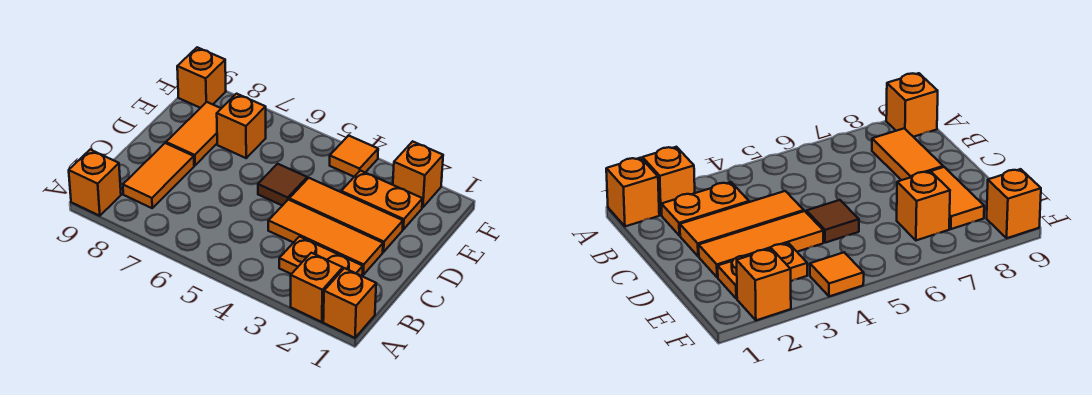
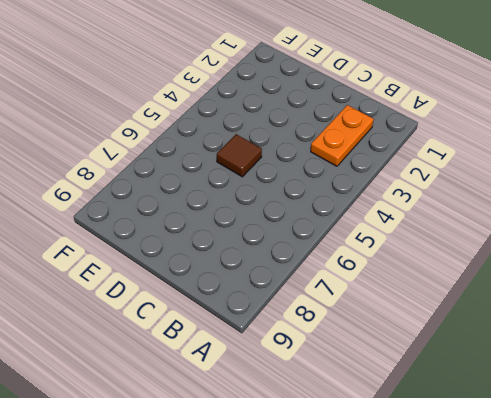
none -> orange 1x1 brick [323,268,376,338]
none -> orange 1x1 brick [291,253,343,322]
none -> orange 1x1 brick [69,150,121,216]

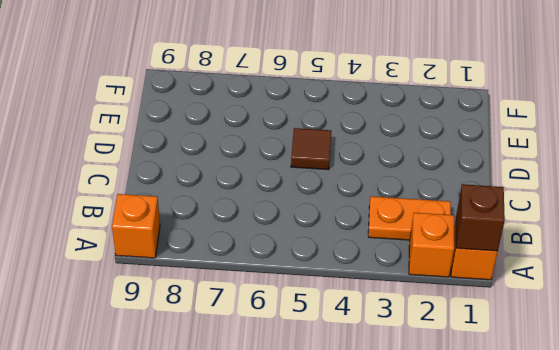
brown 1x1 brick [456,184,505,251] -> none
none -> orange 1x2 tile [123,143,194,208]
none -> orange 1x3 tile [268,200,383,275]
none -> orange 1x3 tile [289,178,403,252]

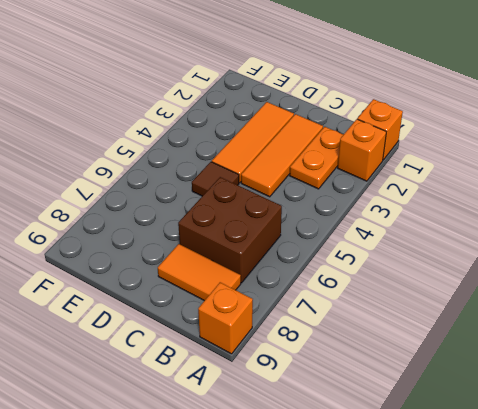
brown 2x2 brick [178,177,282,283] -> none
none -> orange 1x2 tile [166,102,221,165]
none -> orange 1x2 plate [341,171,423,229]
none -> orange 1x1 brick [217,94,266,158]

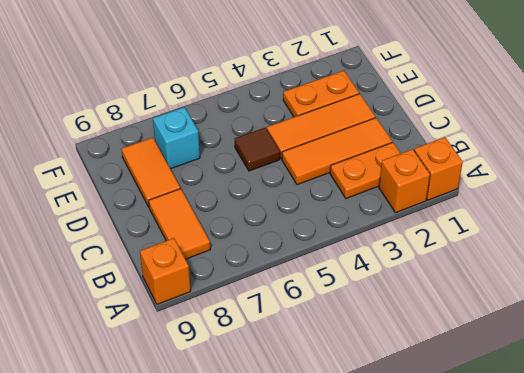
cyan 1x1 brick [153,107,200,169] -> orange 1x1 brick [217,94,266,158]
none -> orange 1x1 brick [393,141,443,207]
none -> orange 1x1 tile [330,136,378,177]
none -> orange 1x1 brick [177,47,226,108]

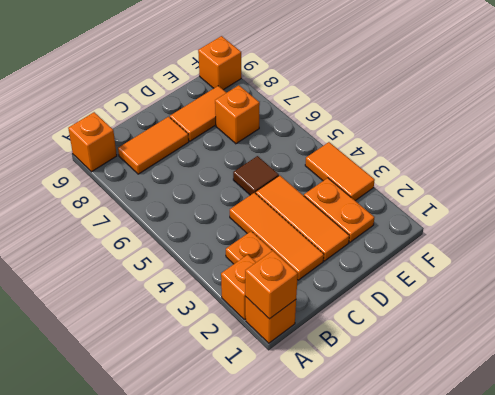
orange 1x1 brick [245,251,298,319] -> orange 1x1 brick moved to [393,141,443,207]
orange 1x2 tile [305,142,375,201] -> orange 1x1 tile [330,136,378,177]

